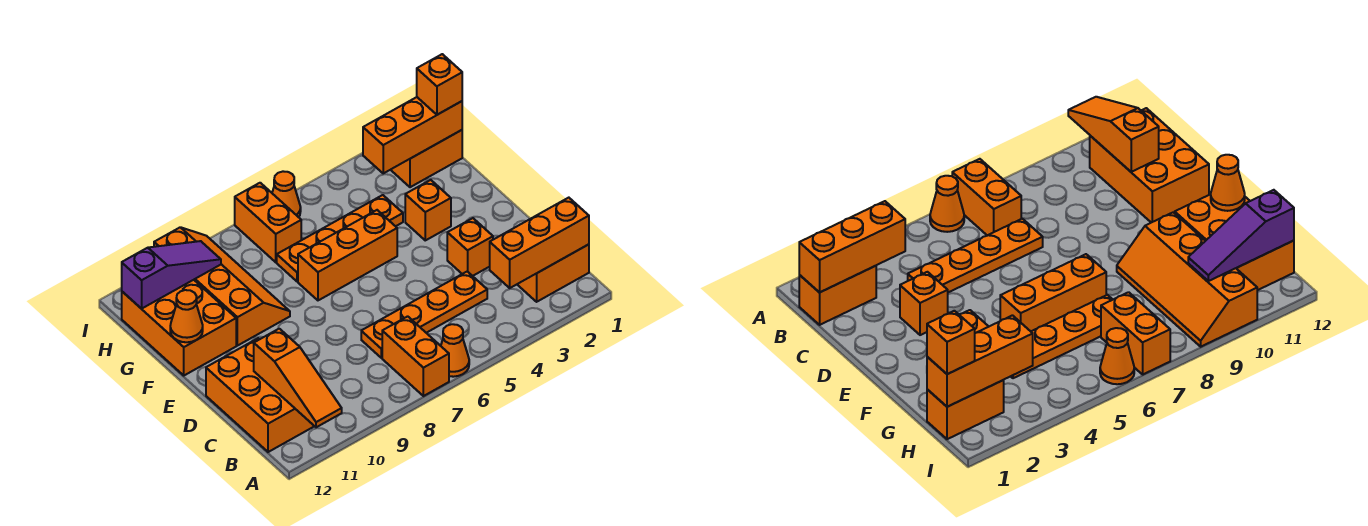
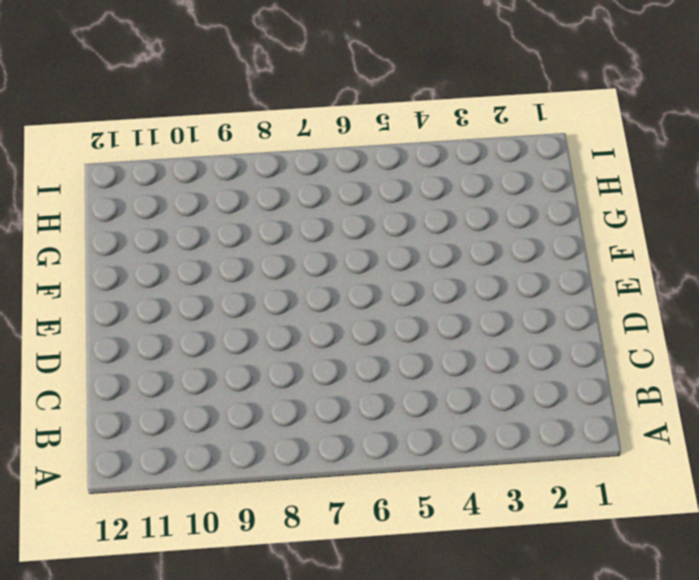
none -> orange 1x1 cone [441,324,469,377]
none -> orange 1x2 brick [382,316,449,396]
none -> orange 1x2 brick [517,244,589,302]

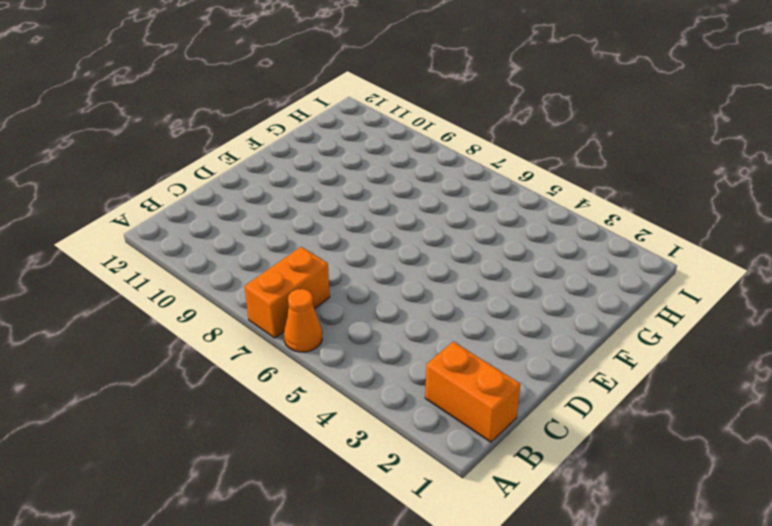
none -> orange 2x3 brick [206,338,314,452]
none -> orange 1x4 plate [361,271,487,358]
none -> orange 1x1 brick [447,218,493,276]

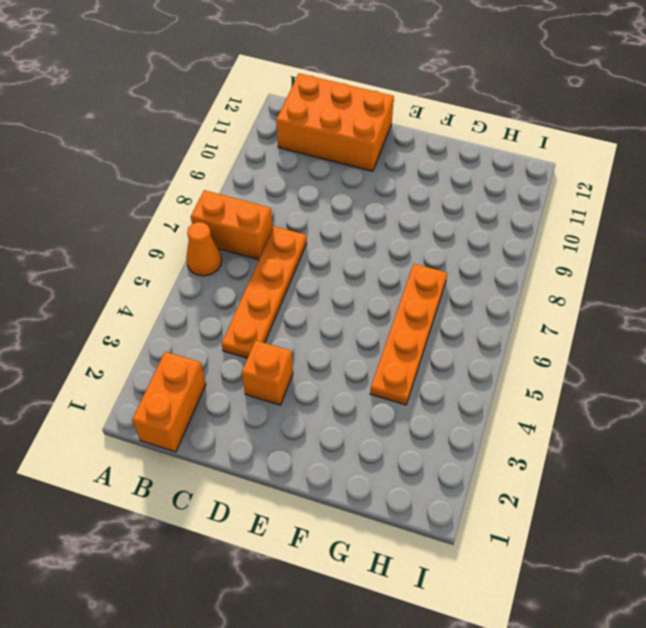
none -> orange 1x1 brick [405,180,451,240]
none -> orange 1x3 brick [298,210,397,300]
none -> orange 2x4 slope [154,227,290,346]

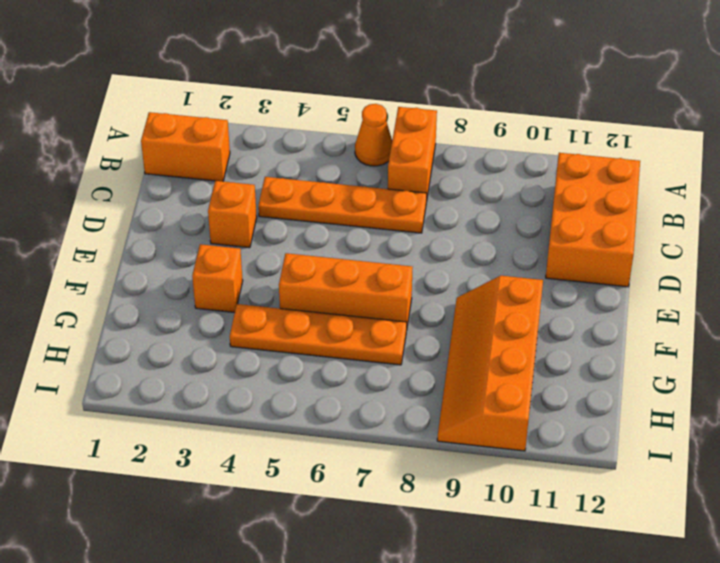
none -> orange 2x3 brick [122,280,236,375]
none -> orange 1x2 brick [391,130,462,187]
none -> orange 1x2 brick [235,183,301,262]

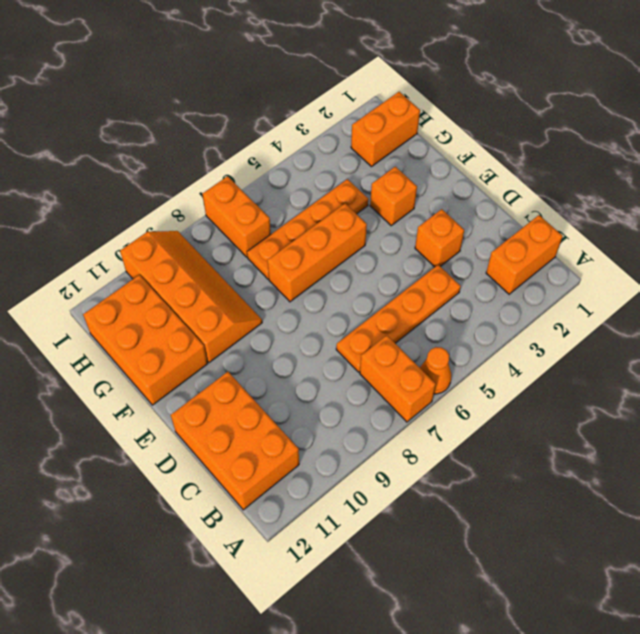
none -> orange 1x1 cone [272,171,301,217]
none -> orange 1x3 slope [254,329,342,427]
none -> orange 1x3 brick [490,198,589,288]

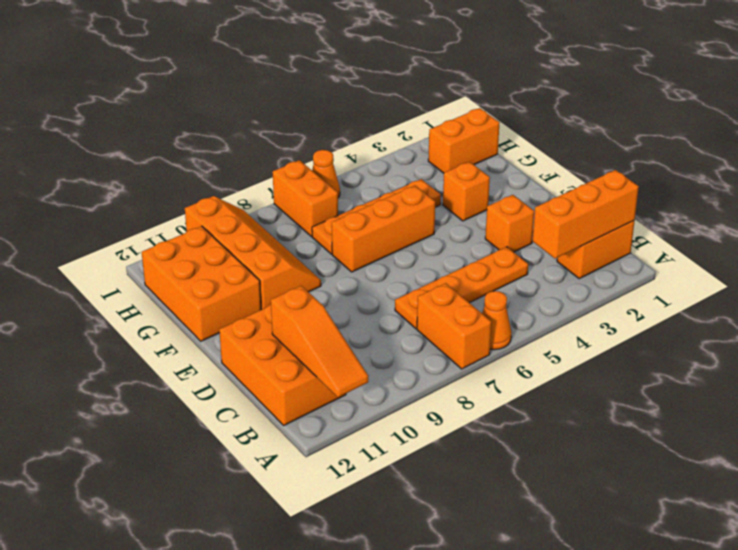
none -> orange 1x1 cone [170,290,203,342]
none -> orange 1x3 brick [363,97,462,173]
none -> purple 1x3 slope [122,241,221,309]

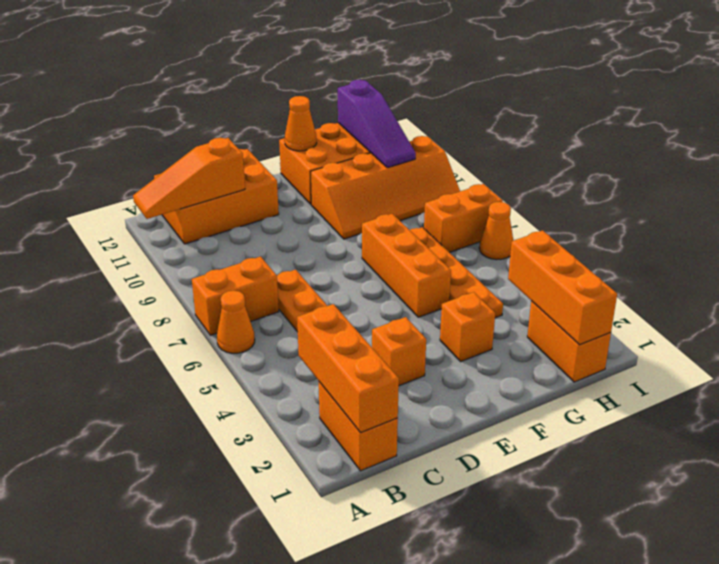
none -> orange 1x1 brick [417,54,462,115]

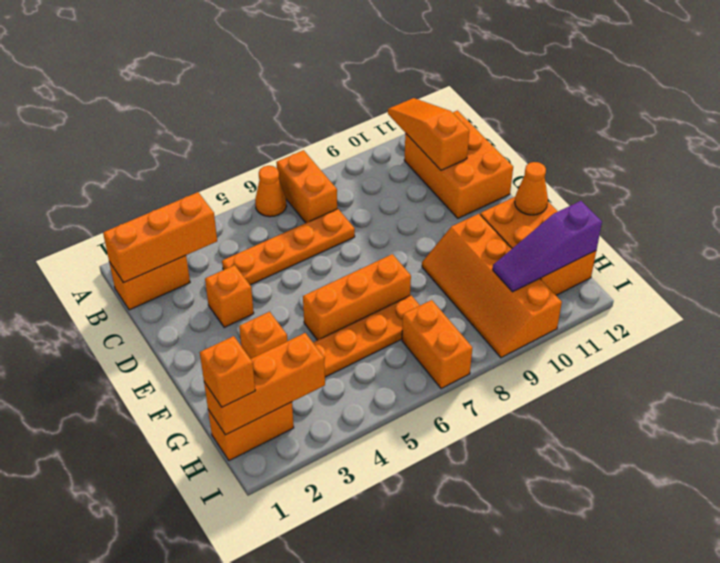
none -> orange 1x1 cone [272,171,301,217]

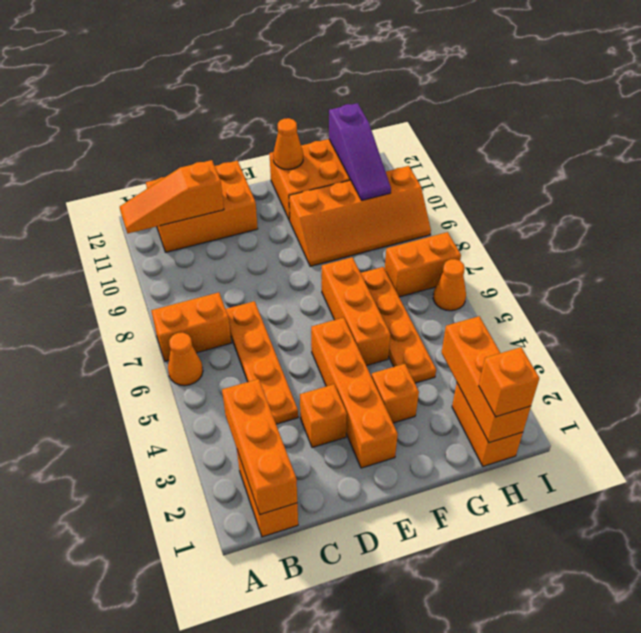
orange 1x4 brick [311,318,398,468] -> none

